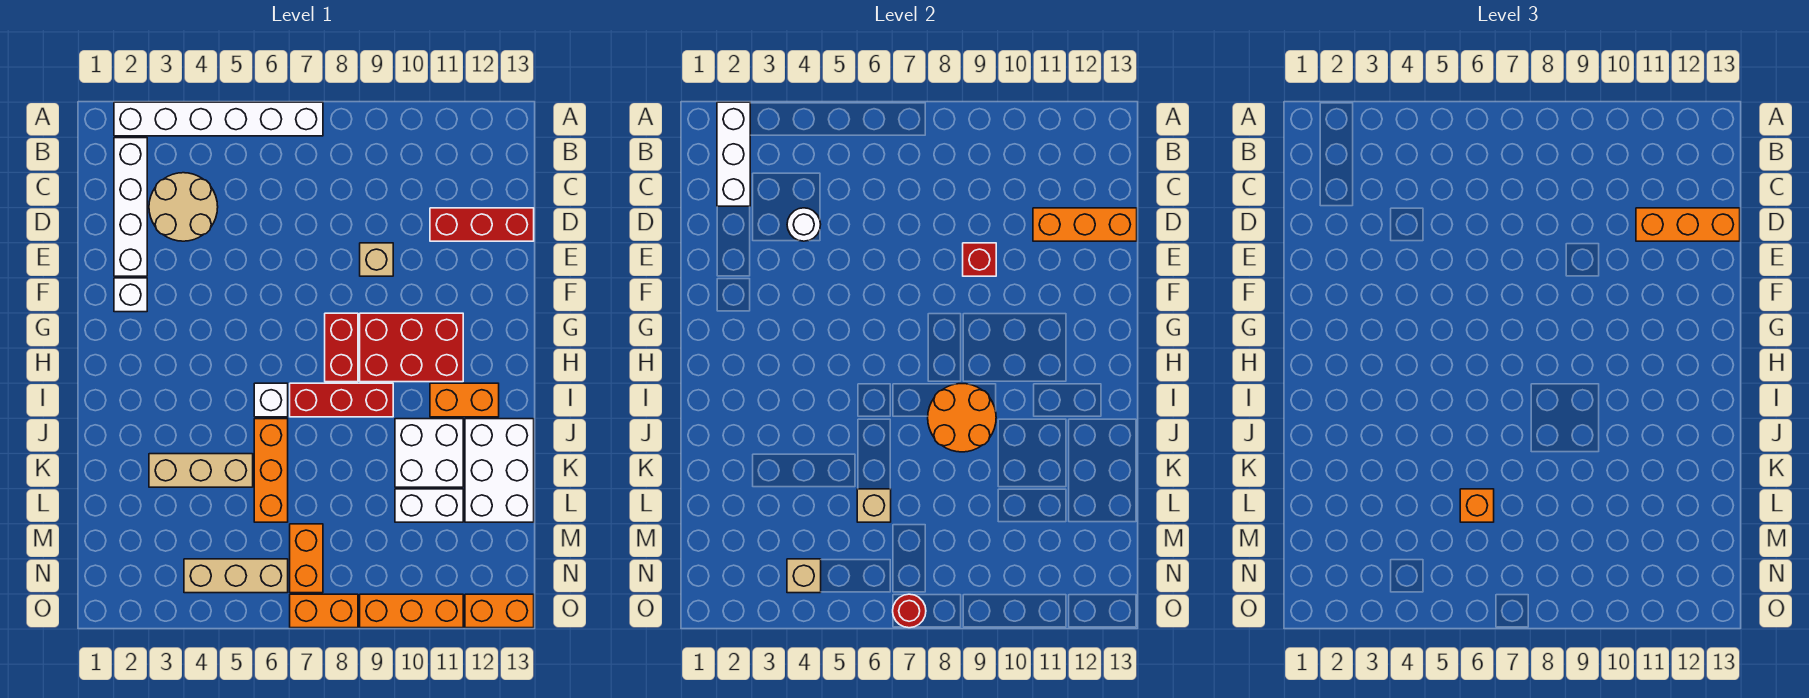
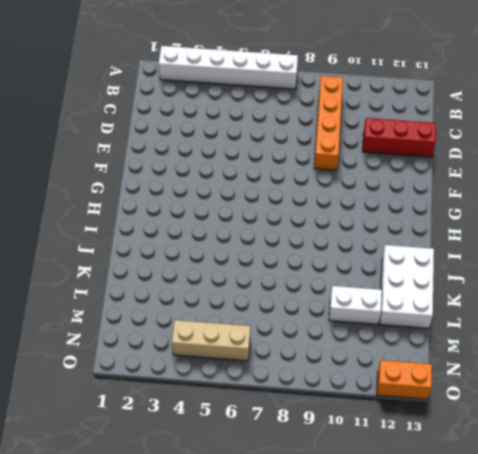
orange 1x4 brick [314,76,343,170] -> tan 1x1 brick [360,243,393,276]
none -> white 1x4 brick [114,138,147,276]
none -> tan 2x2 round brick [149,173,218,241]
none -> white 1x1 brick [114,278,147,312]
none -> red 1x2 brick [325,313,358,382]

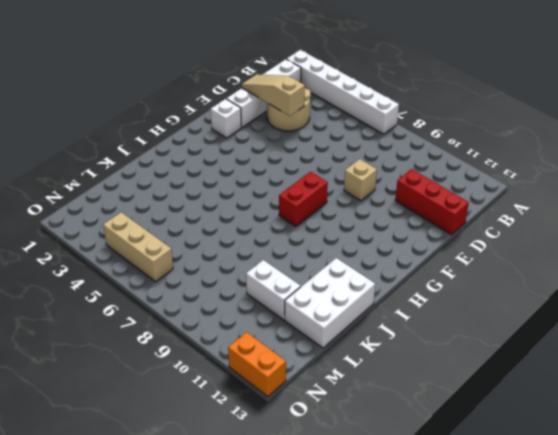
tan 1x3 slope [242,74,305,116] -> white 1x1 round brick [787,208,821,241]
none -> red 2x3 brick [360,313,463,382]
none -> white 1x1 brick [254,383,288,417]
none -> red 1x3 brick [290,383,393,417]
none -> orange 1x2 brick [430,383,499,417]

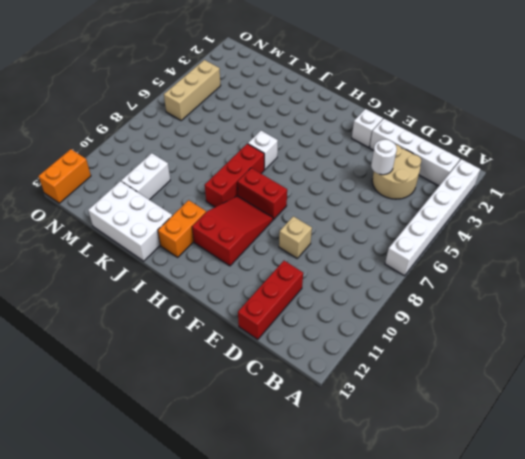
red 2x3 slope [192,196,273,266] -> red 2x3 brick [360,313,463,382]
none -> orange 1x3 brick [254,419,288,522]
none -> white 2x2 brick [395,419,463,487]
none -> tan 1x3 brick [149,454,253,487]
none -> orange 1x2 brick [290,524,323,593]

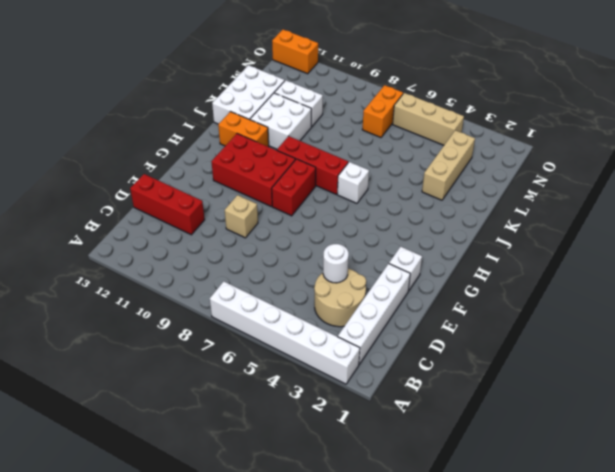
tan 1x3 brick [422,130,475,200] -> tan 1x3 brick turned to [149,454,253,487]
none -> orange 1x3 brick [254,419,288,522]
none -> orange 1x2 brick [290,594,358,628]
none -> orange 1x3 brick [360,594,463,628]
none -> white 1x3 brick [717,102,750,206]

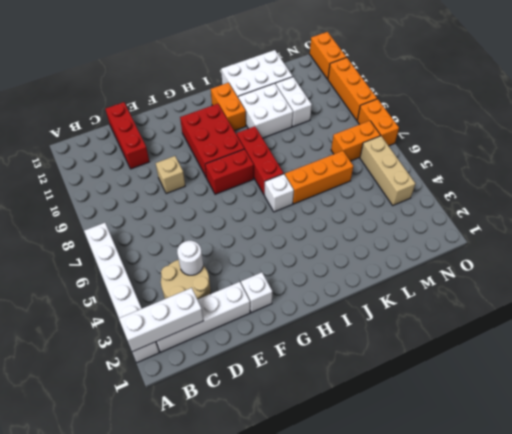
none -> tan 1x3 brick [149,454,253,487]
none -> orange 1x3 brick [1033,208,1137,241]
none -> red 1x1 brick [963,243,996,276]
none -> orange 2x2 round brick [928,384,996,452]

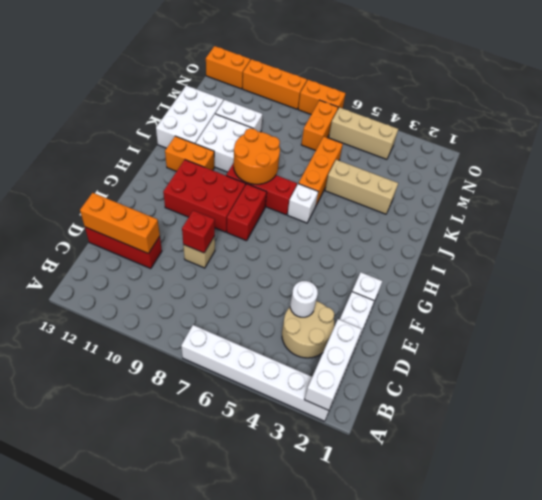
none -> tan 1x1 brick [857,489,891,522]
none -> tan 1x1 brick [787,559,821,593]
none -> red 1x1 round brick [893,594,926,628]
none -> orange 1x3 brick [1636,208,1740,241]

